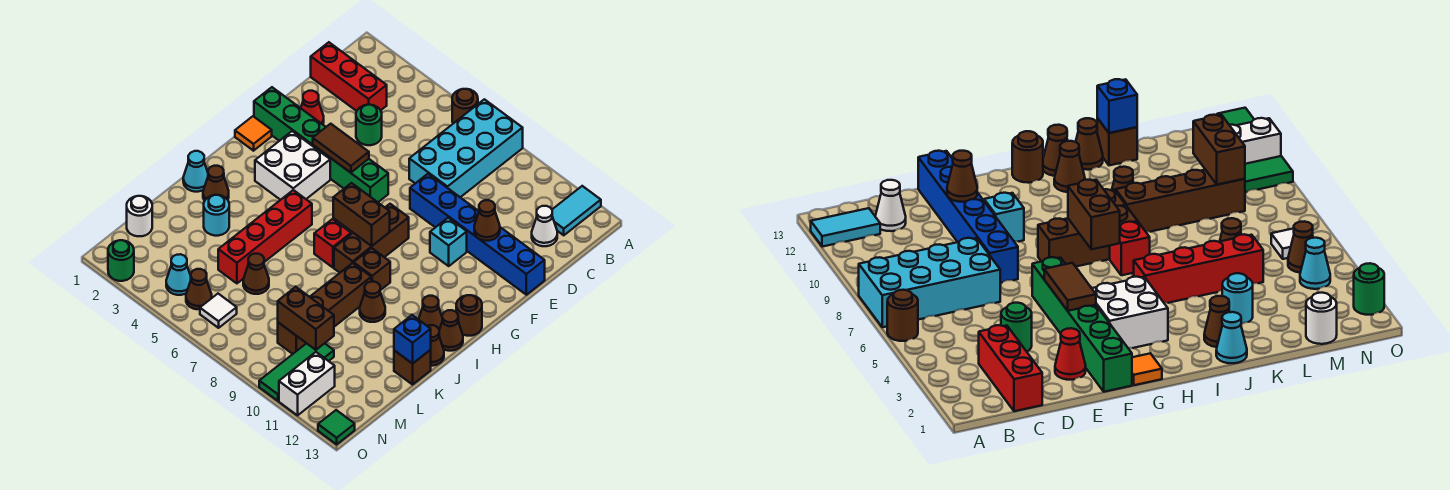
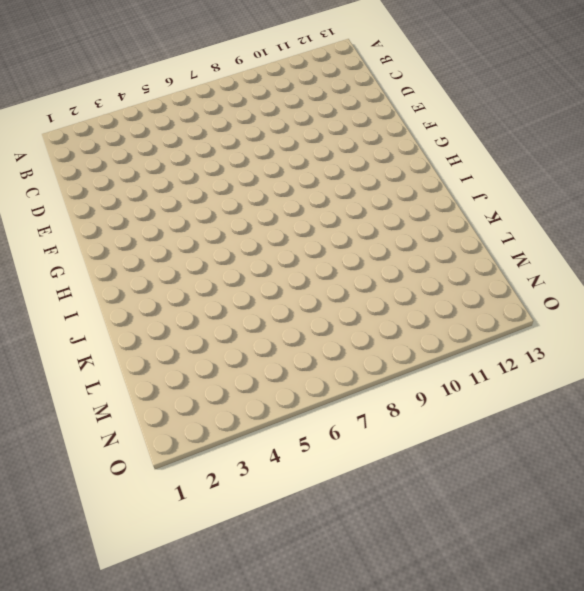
none -> brown 1x1 round brick [452,89,478,123]
none -> cyan 2x4 brick [409,99,523,197]
none -> cyan 1x2 tile [552,186,601,235]
none -> red 1x3 brick [311,42,387,111]

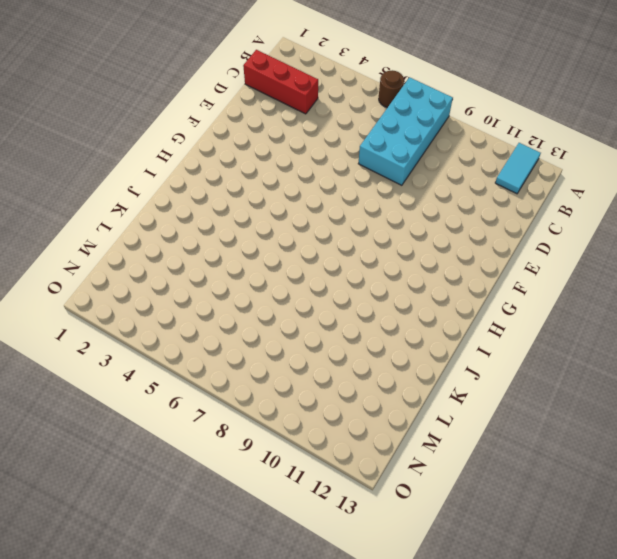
none -> white 1x1 cone [532,206,557,246]
none -> green 1x1 round brick [356,105,382,145]
none -> red 1x1 cone [301,91,324,124]
none -> blue 1x6 brick [410,174,545,295]

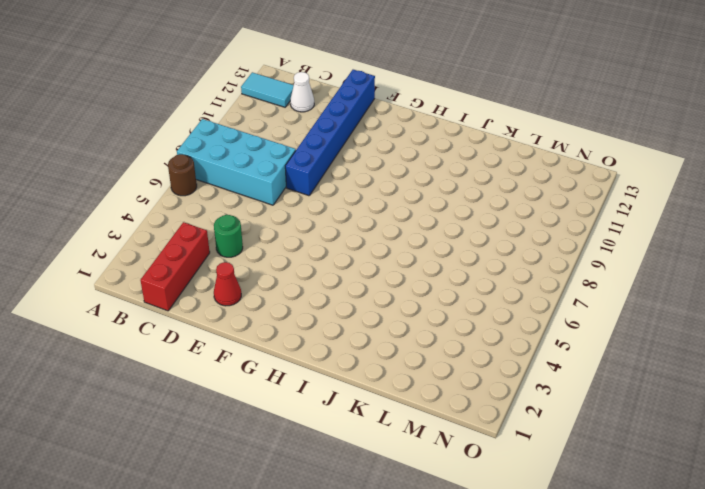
none -> green 1x6 brick [254,87,388,202]
none -> cyan 1x1 brick [430,218,467,266]
none -> orange 1x1 tile [235,116,272,151]
none -> white 2x2 brick [255,131,330,200]

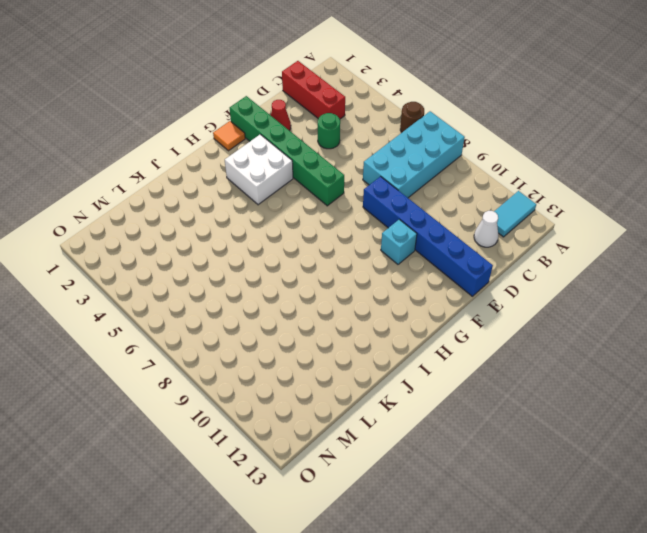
none -> brown 1x3 brick [334,204,409,273]
none -> brown 1x1 round brick [456,295,482,336]
none -> red 1x4 brick [218,190,312,283]
none -> red 1x1 brick [314,219,351,268]

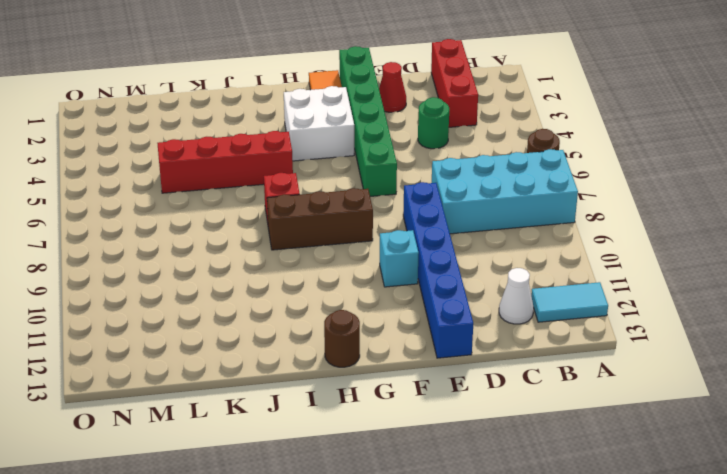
none -> brown 1x1 brick [354,248,390,290]
none -> brown 1x1 cone [418,296,442,330]
none -> brown 1x1 cone [439,310,463,351]
none -> cyan 1x1 cone [183,151,208,192]

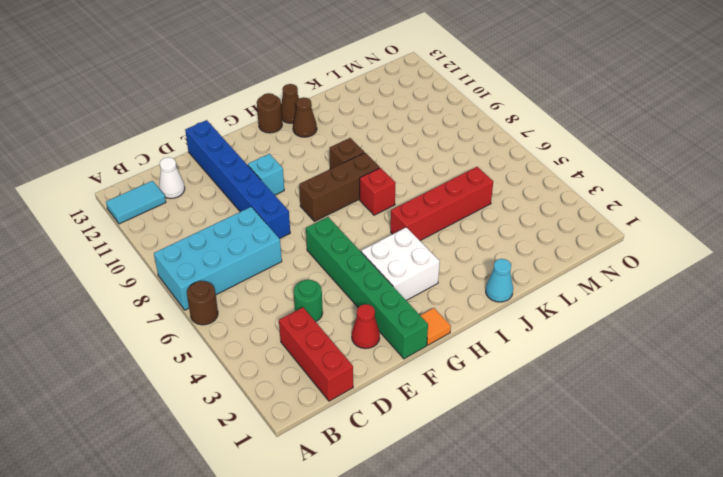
none -> brown 1x1 cone [203,166,229,201]
none -> brown 1x4 brick [278,263,371,354]
none -> brown 1x1 cone [360,282,385,322]
none -> brown 1x1 cone [428,325,444,366]

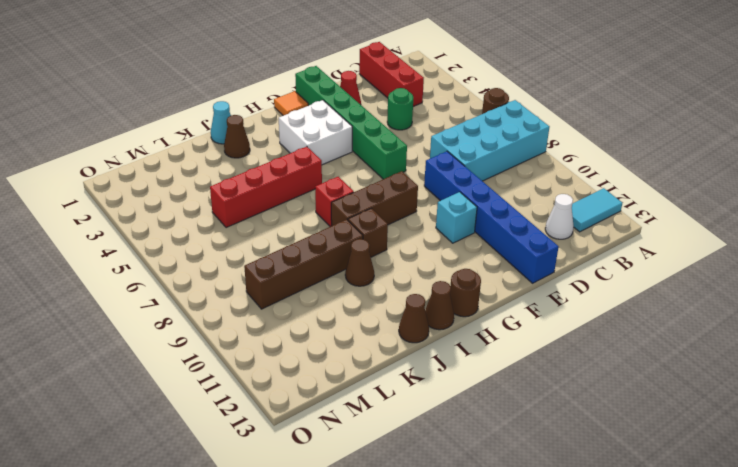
none -> brown 1x1 cone [418,296,442,330]
none -> cyan 1x1 round brick [204,195,229,236]
none -> brown 1x1 brick [394,350,431,385]
none -> brown 1x1 cone [243,254,269,294]

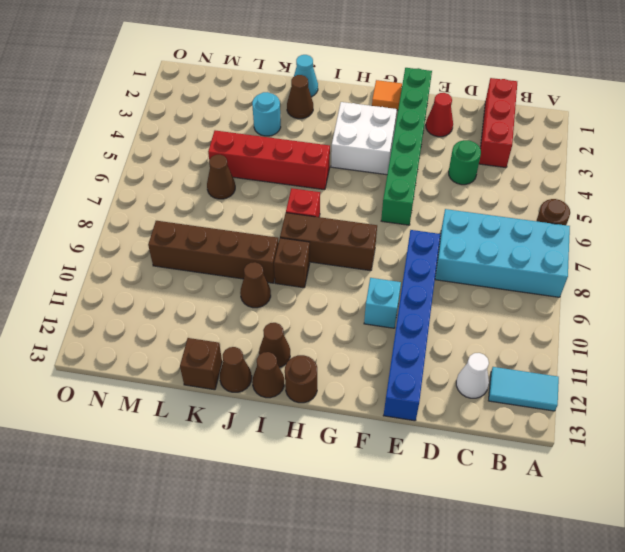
none -> white 1x1 round brick [127,196,152,236]
none -> green 1x3 tile [259,343,334,401]
none -> cyan 1x1 cone [166,254,191,295]
none -> brown 1x1 cone [186,269,212,309]

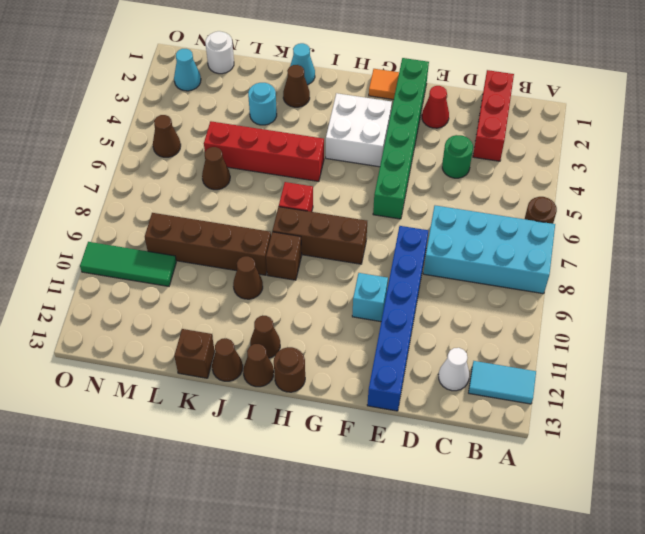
cyan 1x1 cone [174,49,201,91] -> cyan 1x1 cone moved to [166,254,191,295]
none -> white 1x1 tile [200,294,237,328]
none -> white 1x2 brick [279,352,335,415]
none -> green 1x1 round brick [108,240,134,281]
none -> green 1x1 tile [318,410,355,444]

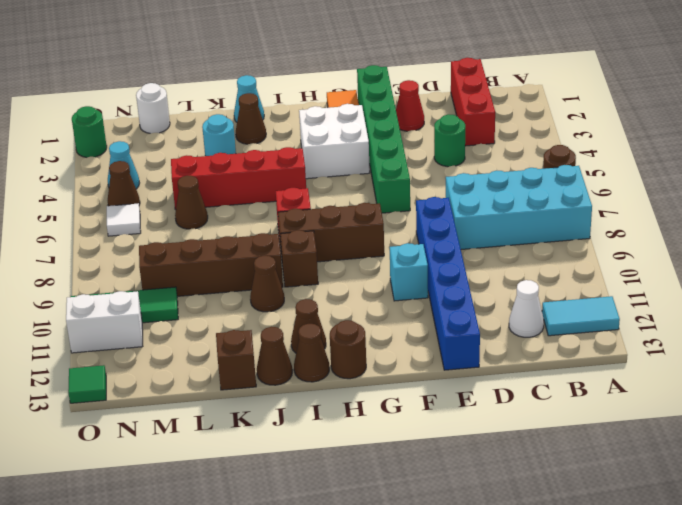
none -> brown 1x1 cone [474,200,500,241]
none -> brown 1x2 tile [313,124,369,173]
none -> brown 1x2 brick [333,183,390,246]
none -> blue 1x1 brick [394,315,431,364]

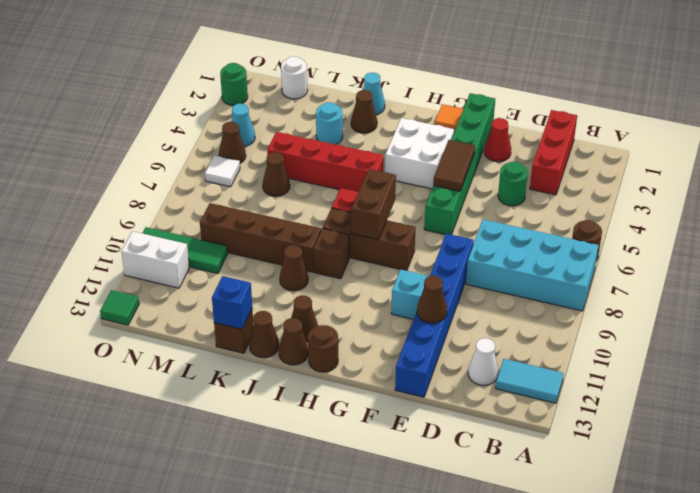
none -> brown 1x2 brick [278,287,334,350]

